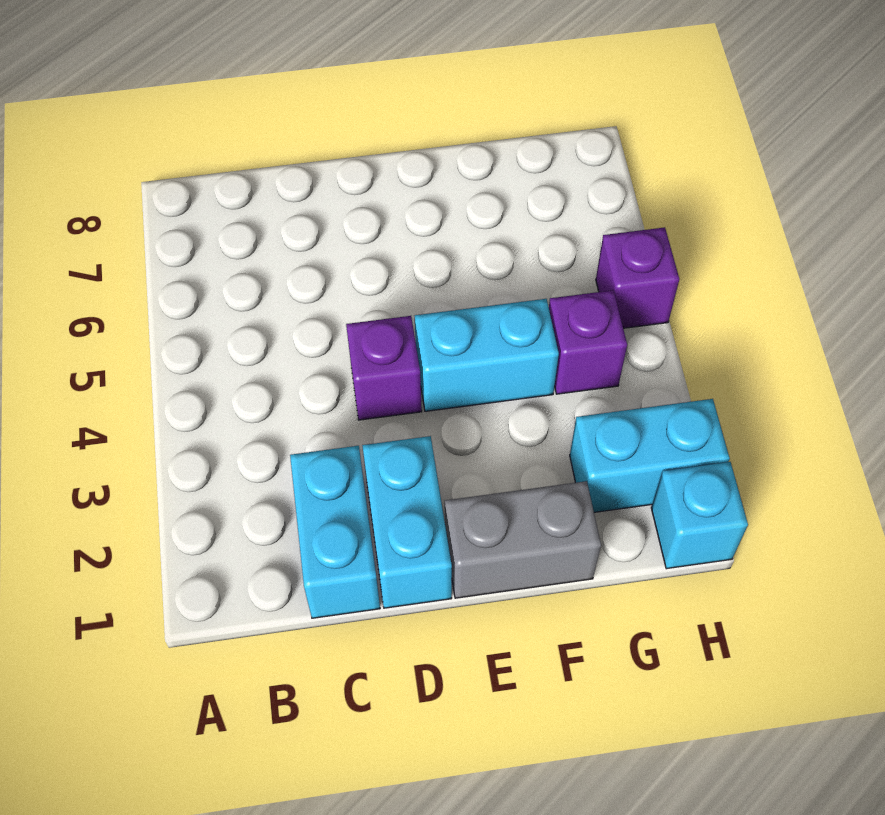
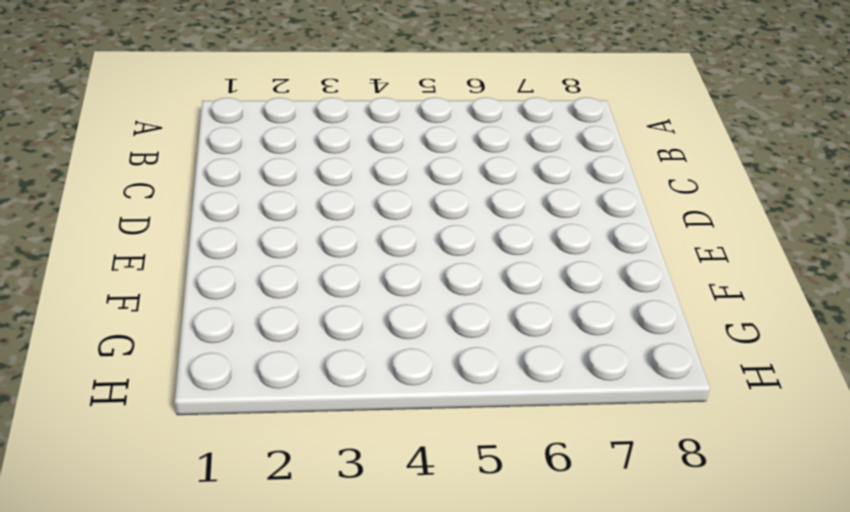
none -> cyan 1x2 brick [290,446,380,618]
none -> cyan 1x2 brick [362,436,452,608]

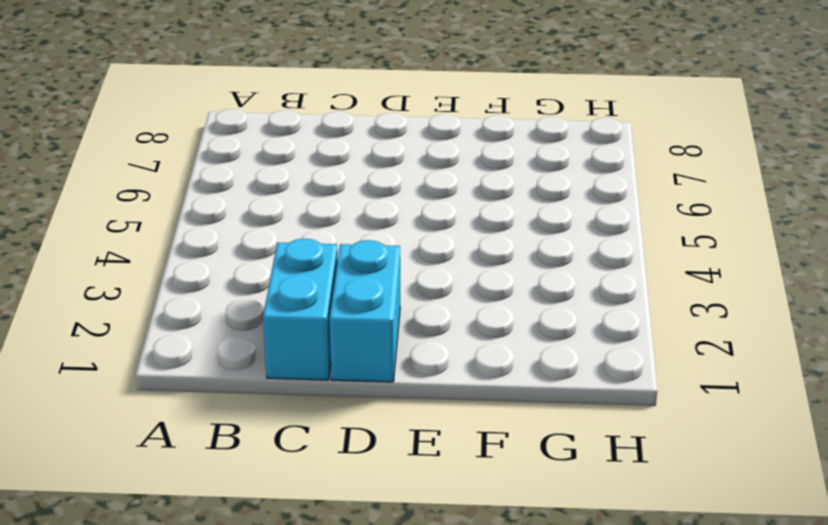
none -> purple 1x1 brick [346,316,422,420]
none -> grey 1x2 brick [445,481,601,598]

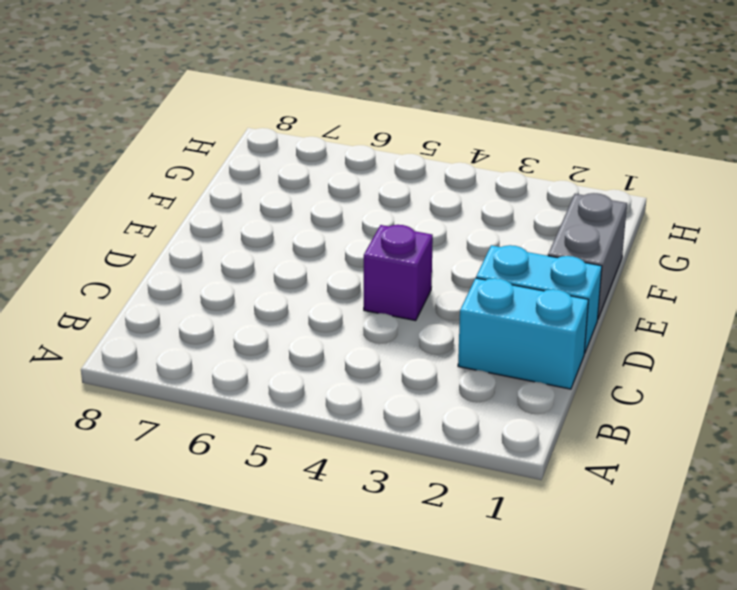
none -> cyan 1x2 brick [415,299,559,411]
none -> cyan 1x2 brick [570,399,730,512]

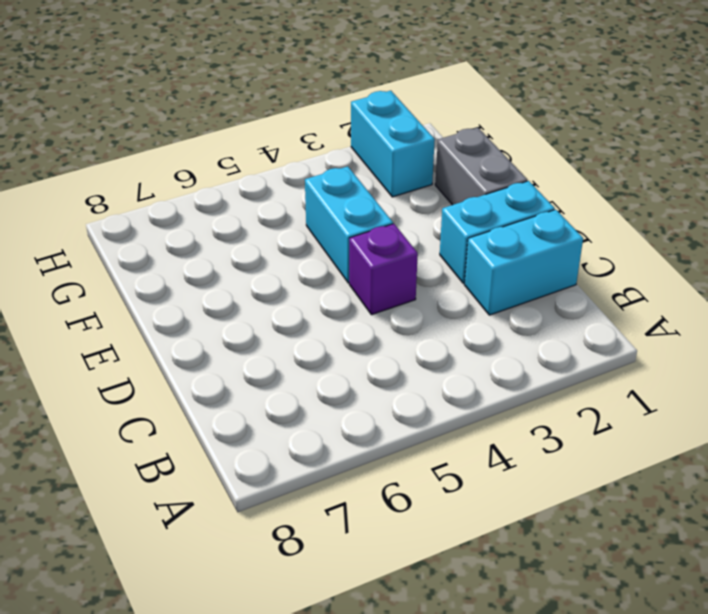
none -> purple 1x1 brick [549,290,627,394]
none -> cyan 1x1 brick [651,462,748,569]

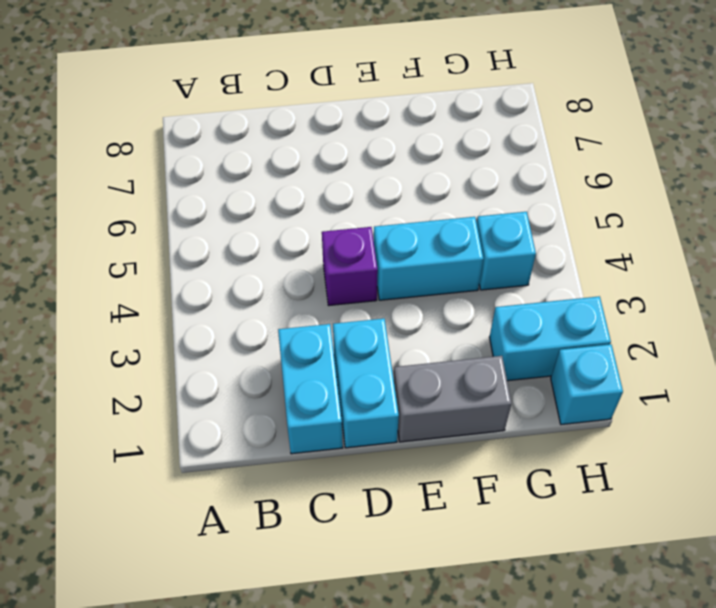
cyan 1x1 brick [477,212,536,290] -> purple 1x1 brick [549,290,627,394]
none -> purple 1x1 brick [596,227,679,328]

